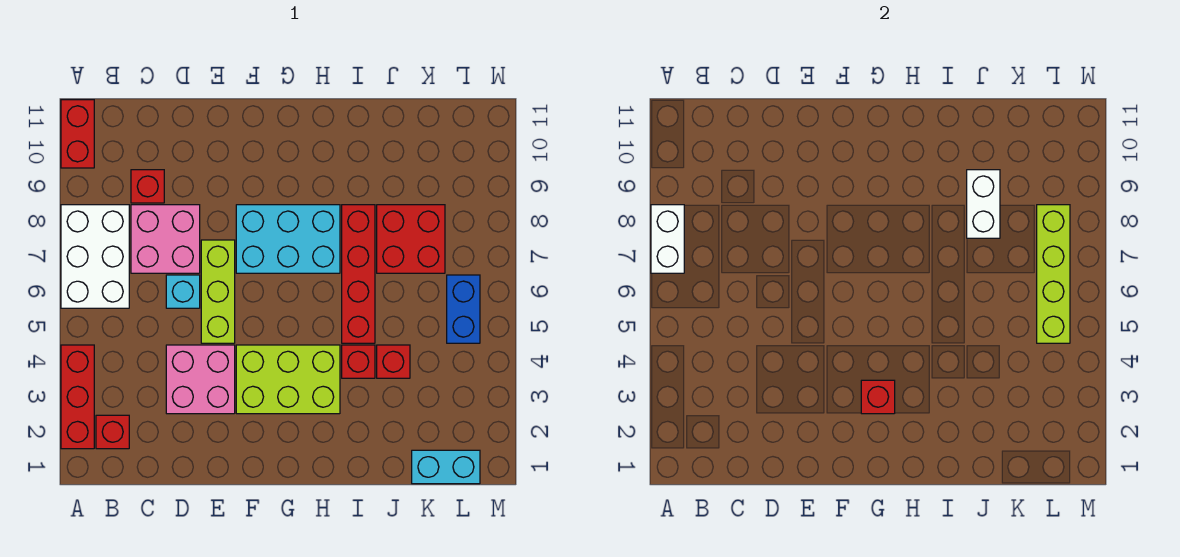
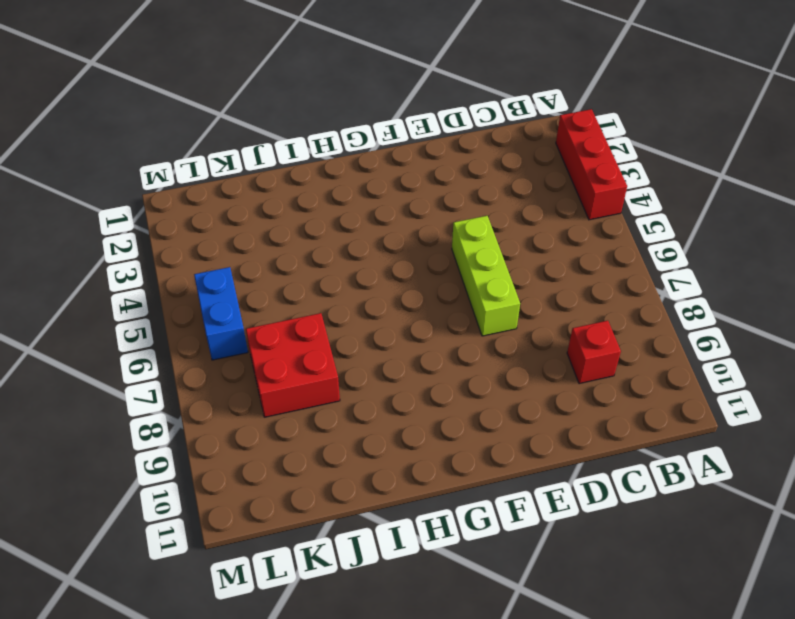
none -> white 2x3 brick [61,205,129,308]
none -> red 1x2 brick [61,100,94,168]
none -> red 1x1 brick [96,415,129,449]

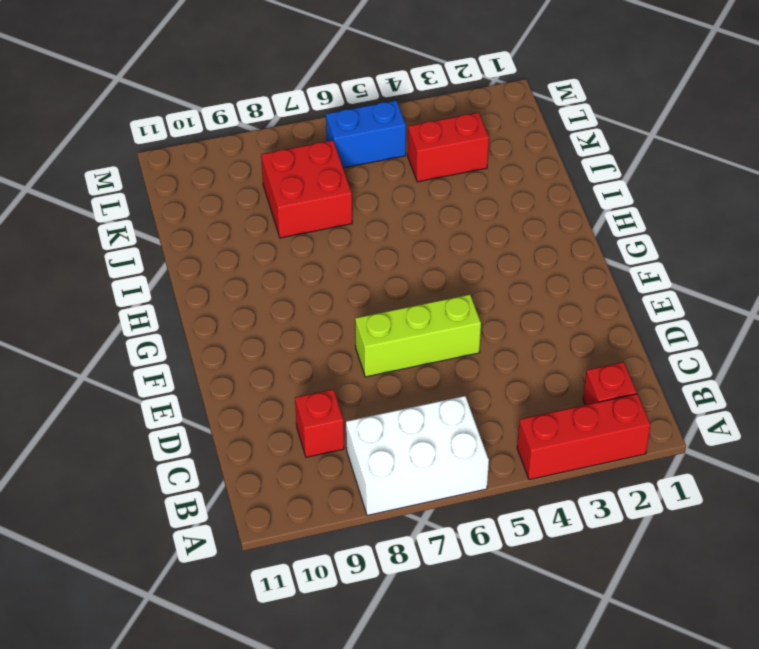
red 1x2 brick [408,113,489,182] -> red 1x2 brick moved to [61,100,94,168]
none -> pink 2x2 brick [131,205,200,273]
none -> pink 2x2 brick [166,345,235,414]
none -> cyan 1x1 brick [166,275,200,308]

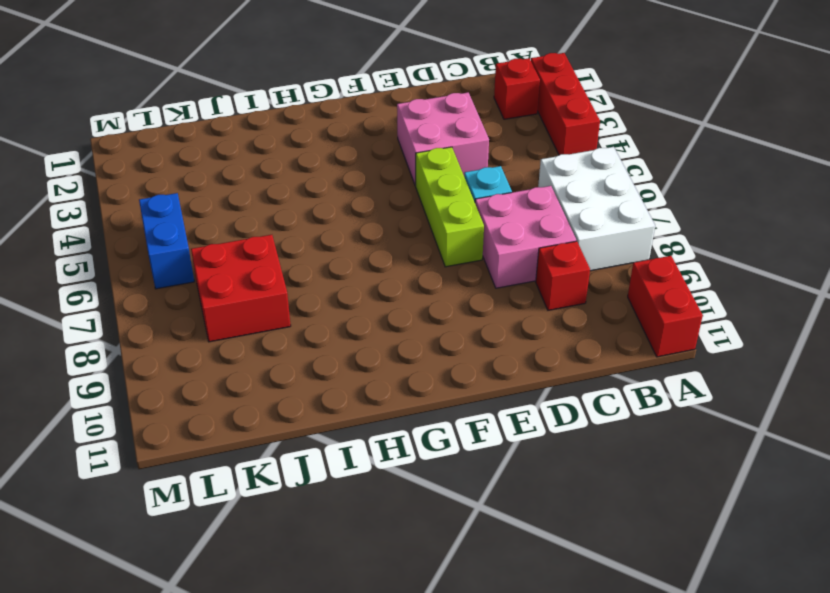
none -> lime 2x3 brick [236,345,340,414]
none -> cyan 2x3 brick [236,205,340,273]
none -> red 1x1 brick [342,345,375,378]

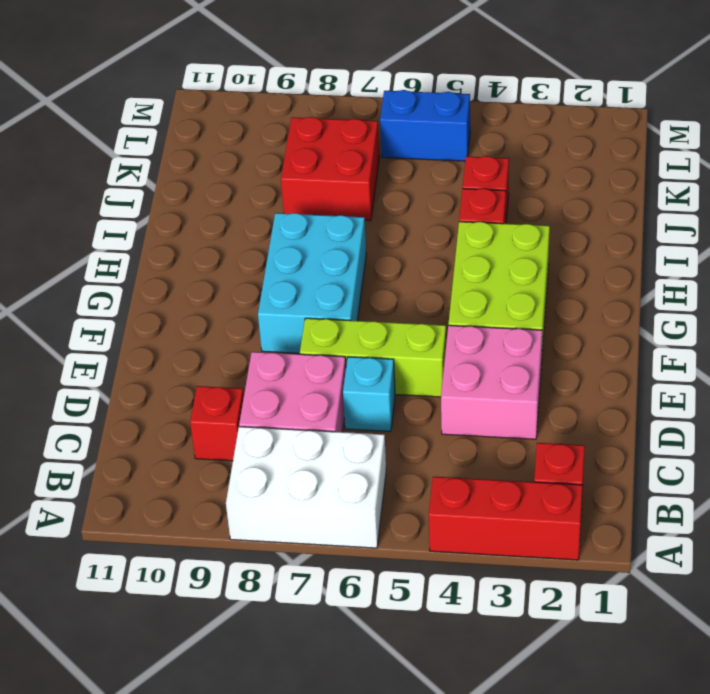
none -> red 1x2 brick [61,100,94,168]
none -> red 1x4 brick [342,205,375,343]
none -> cyan 1x2 brick [412,450,480,484]

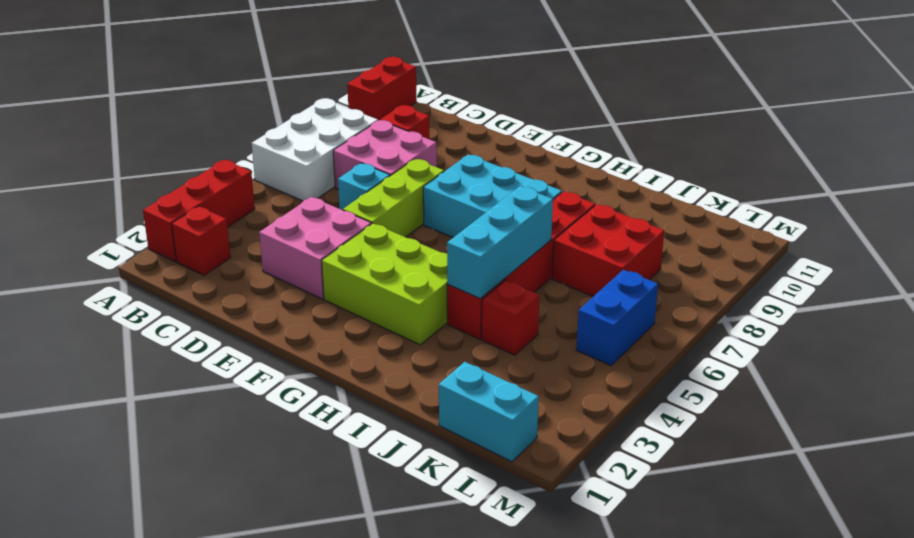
cyan 1x3 brick [447,186,553,299] -> none
none -> white 1x2 brick [651,205,684,273]
none -> red 1x1 brick [861,380,895,414]
none -> white 1x2 brick [967,170,1000,238]

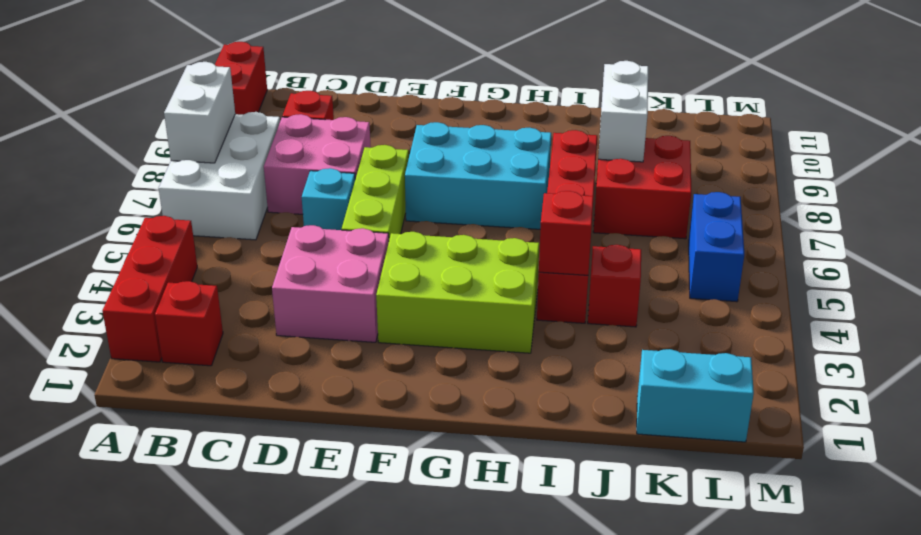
red 1x1 brick [539,191,594,275] -> red 1x1 brick moved to [861,380,895,414]
none -> lime 1x4 brick [1037,205,1070,343]

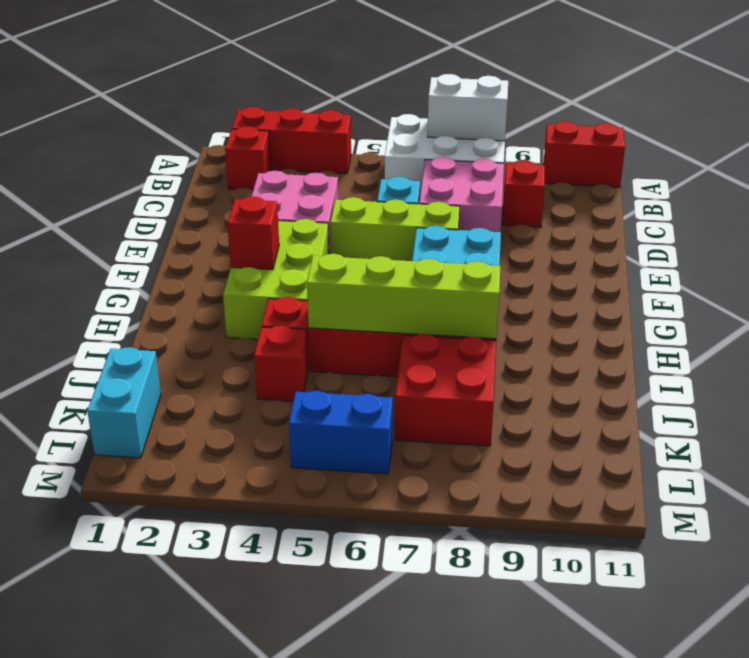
lime 1x4 brick [307,254,501,339] -> lime 1x4 brick moved to [1037,205,1070,343]
none -> white 1x2 brick [967,170,1000,238]

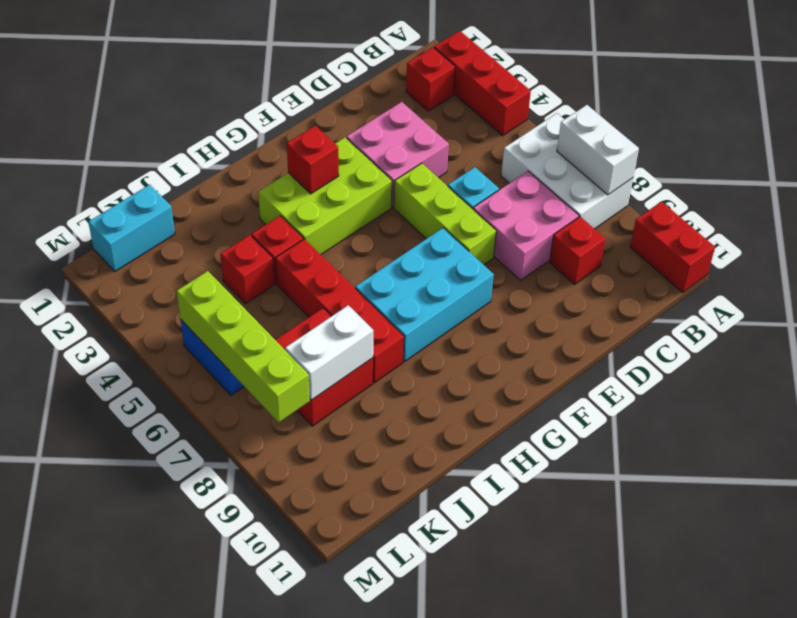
white 1x2 brick [285,305,373,400] -> white 1x2 brick turned to [967,170,1000,238]

